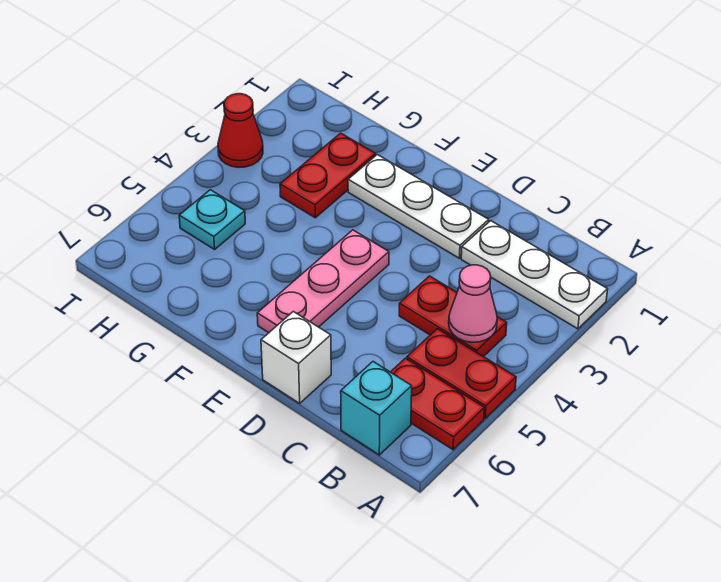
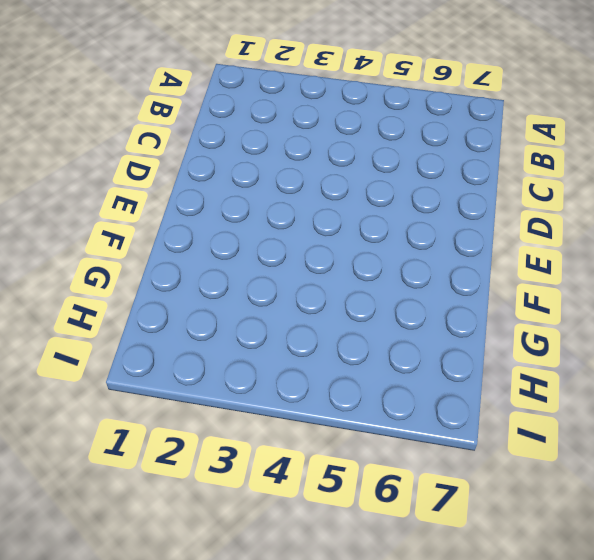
none -> white 1x3 plate [461,221,608,329]
none -> red 1x2 plate [407,329,516,418]
none -> red 1x2 plate [391,358,484,450]

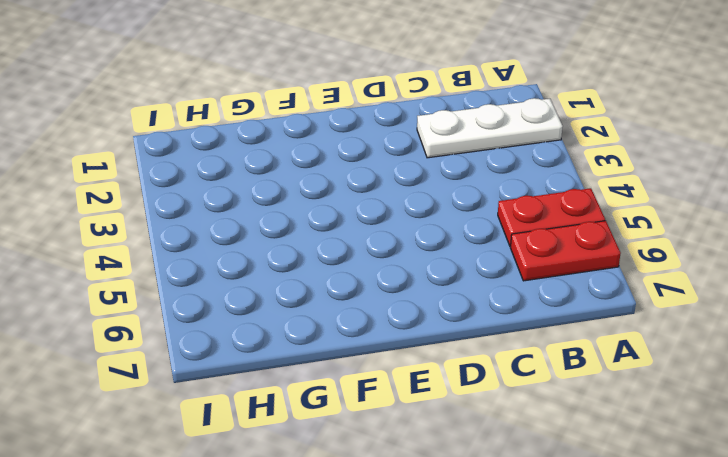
none -> red 1x2 plate [399,276,507,357]
none -> cyan 1x1 brick [341,362,412,455]
none -> white 1x3 plate [348,155,489,258]

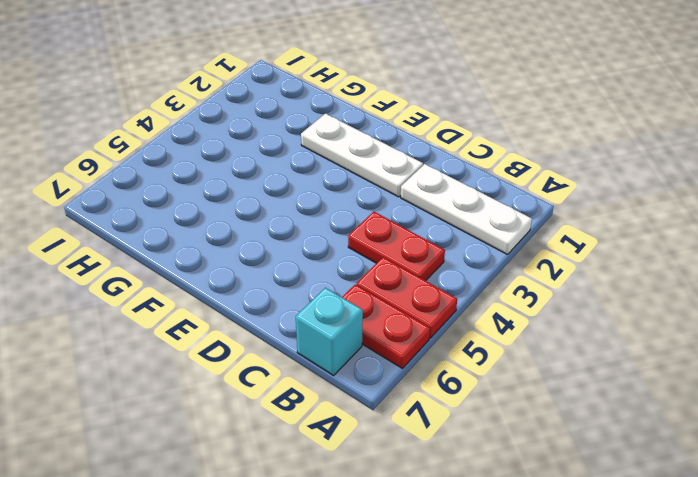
none -> white 1x1 brick [261,311,331,403]
none -> pink 1x3 plate [257,230,389,333]
none -> red 1x2 plate [280,133,376,218]

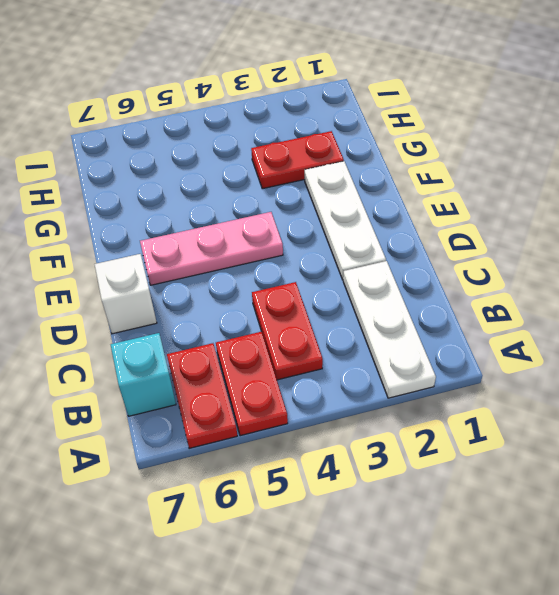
none -> cyan 1x1 plate [179,190,245,249]
none -> red 1x1 cone [218,94,263,168]
none -> pink 1x1 cone [449,265,497,342]

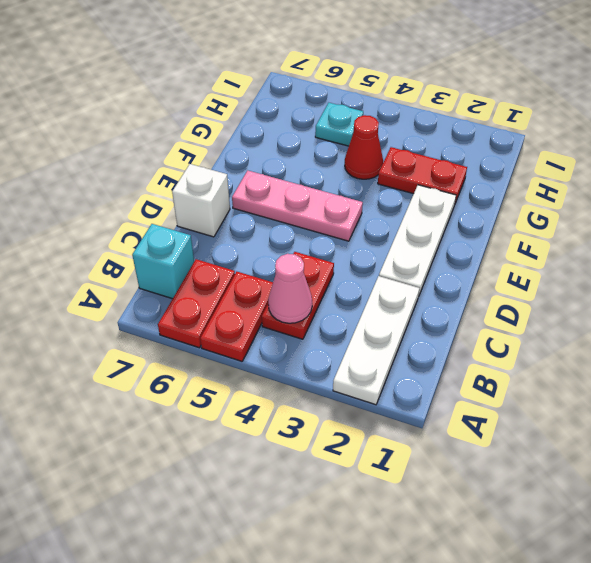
red 1x1 cone [345,115,383,179] -> red 1x1 cone moved to [218,94,263,168]

